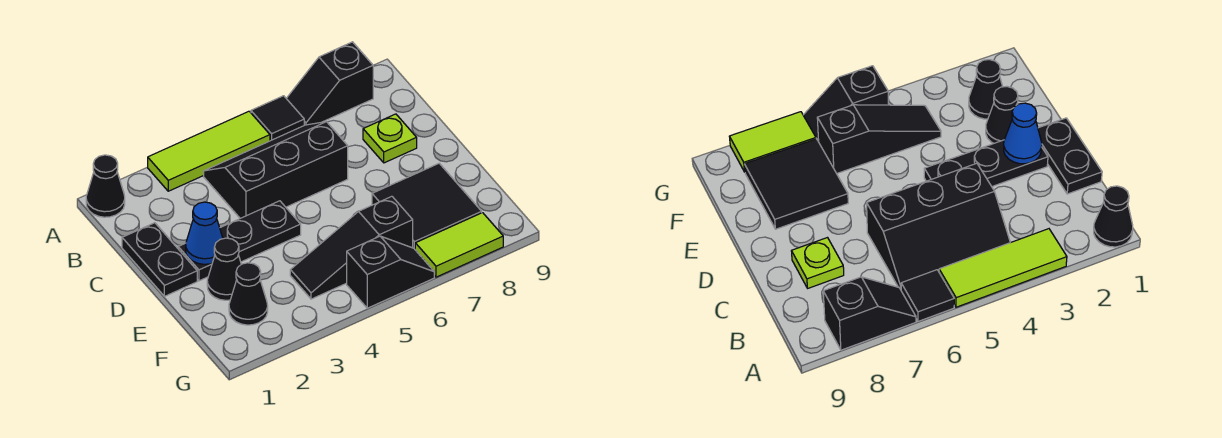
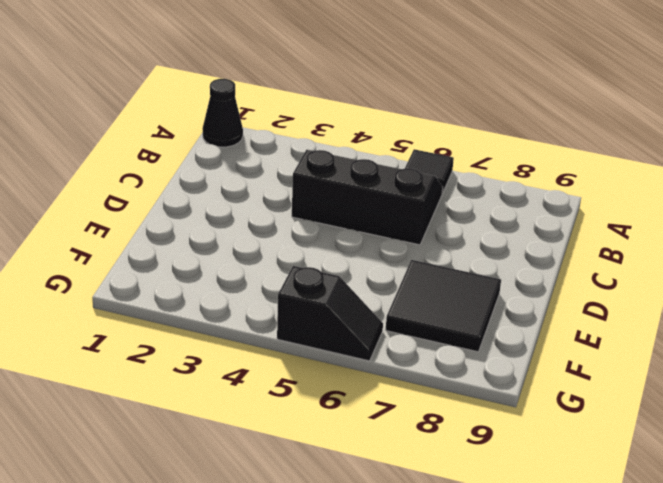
none -> lime 1x3 tile [148,111,270,191]
none -> black 1x2 slope [286,42,373,125]
none -> black 1x2 plate [122,223,197,296]

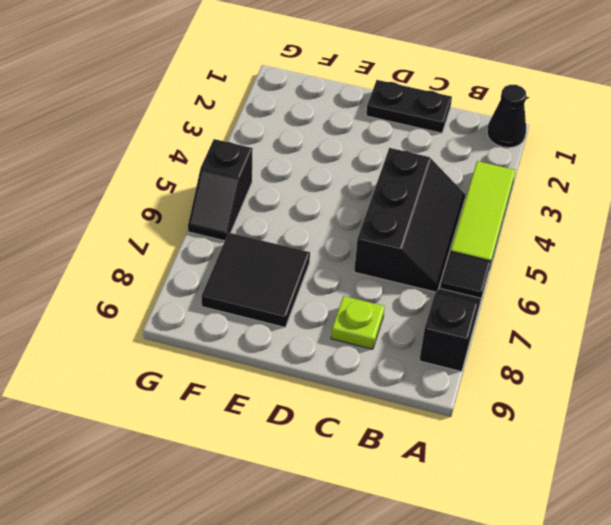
none -> black 1x3 plate [178,201,301,281]
none -> black 1x1 cone [207,238,241,300]
none -> black 1x1 cone [229,263,268,325]

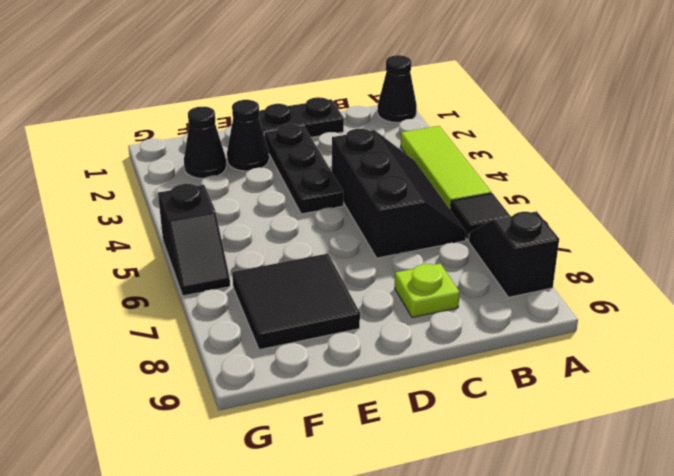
none -> black 1x3 slope [290,196,413,299]
none -> lime 1x2 tile [415,213,503,277]
none -> blue 1x1 cone [186,202,223,264]

